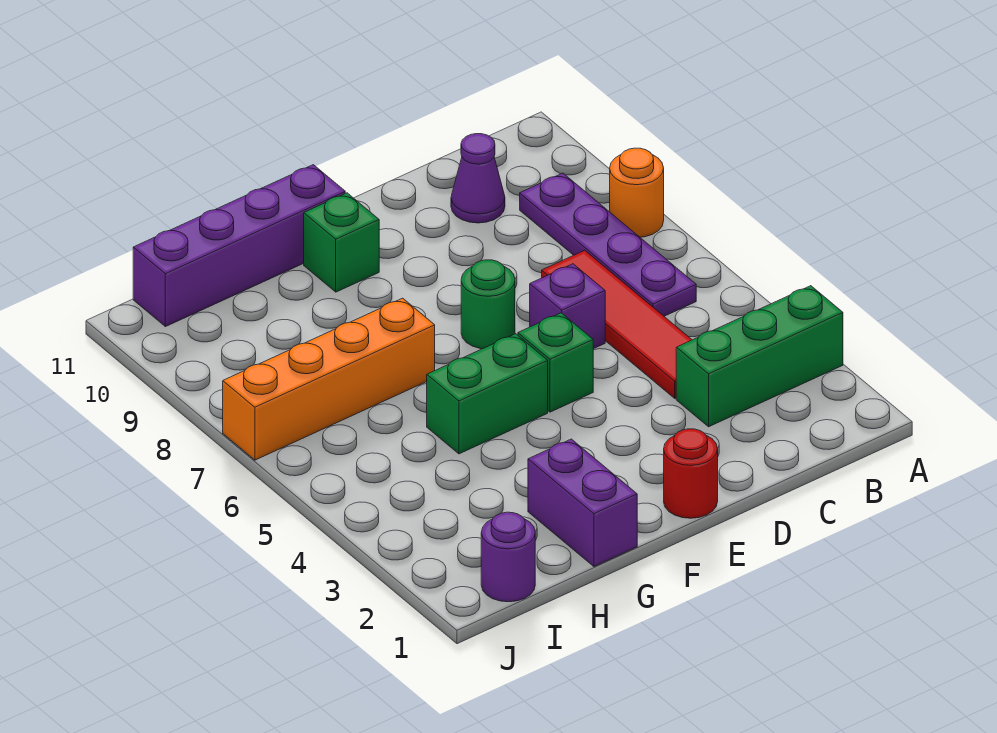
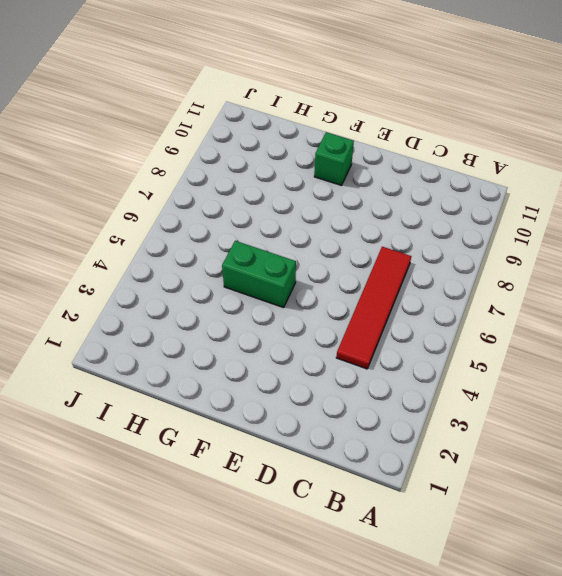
none -> green 1x3 brick [676,286,843,427]
none -> orange 1x1 round brick [610,148,664,237]
none -> purple 1x4 plate [520,173,696,316]

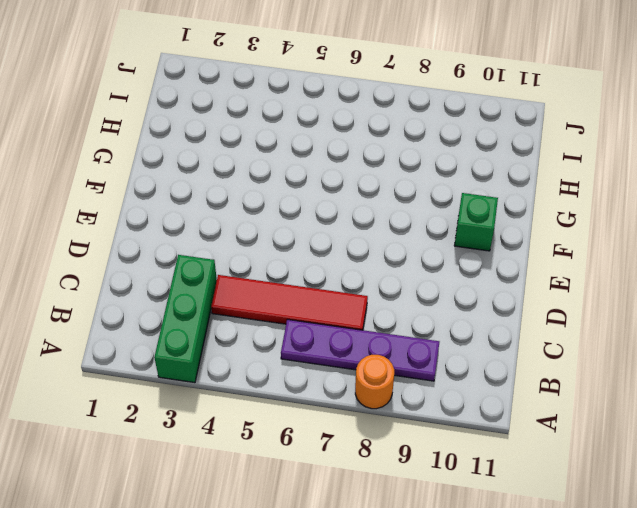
none -> purple 1x1 cone [451,134,505,223]
none -> purple 1x1 brick [530,264,605,349]
none -> red 1x1 round brick [664,429,718,518]

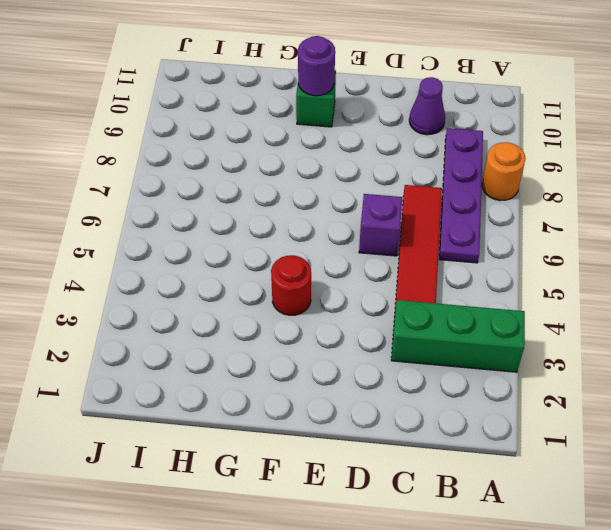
red 1x1 round brick [271,255,311,315] -> red 1x1 round brick moved to [664,429,718,518]
purple 1x1 round brick [298,36,335,96] -> purple 1x1 round brick moved to [481,512,535,602]
none -> green 1x1 brick [518,313,593,412]
none -> green 1x1 round brick [461,260,515,349]
none -> green 1x2 brick [427,334,548,454]

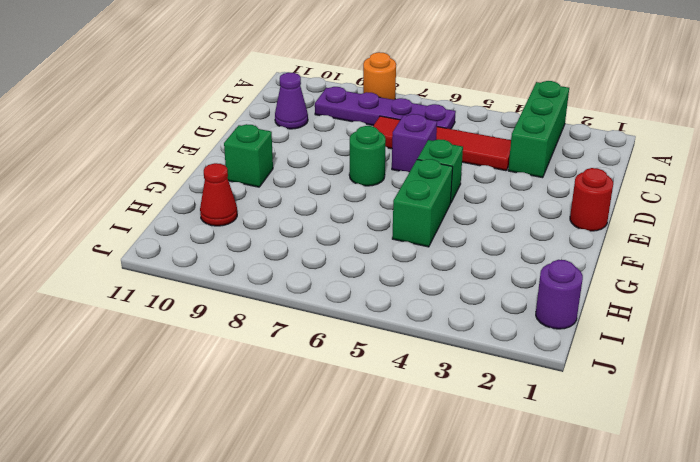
red 1x1 cone [200,163,237,226] -> none
none -> purple 1x4 brick [133,165,345,327]
none -> purple 1x2 brick [528,439,637,566]
none -> orange 1x4 brick [223,298,435,460]

